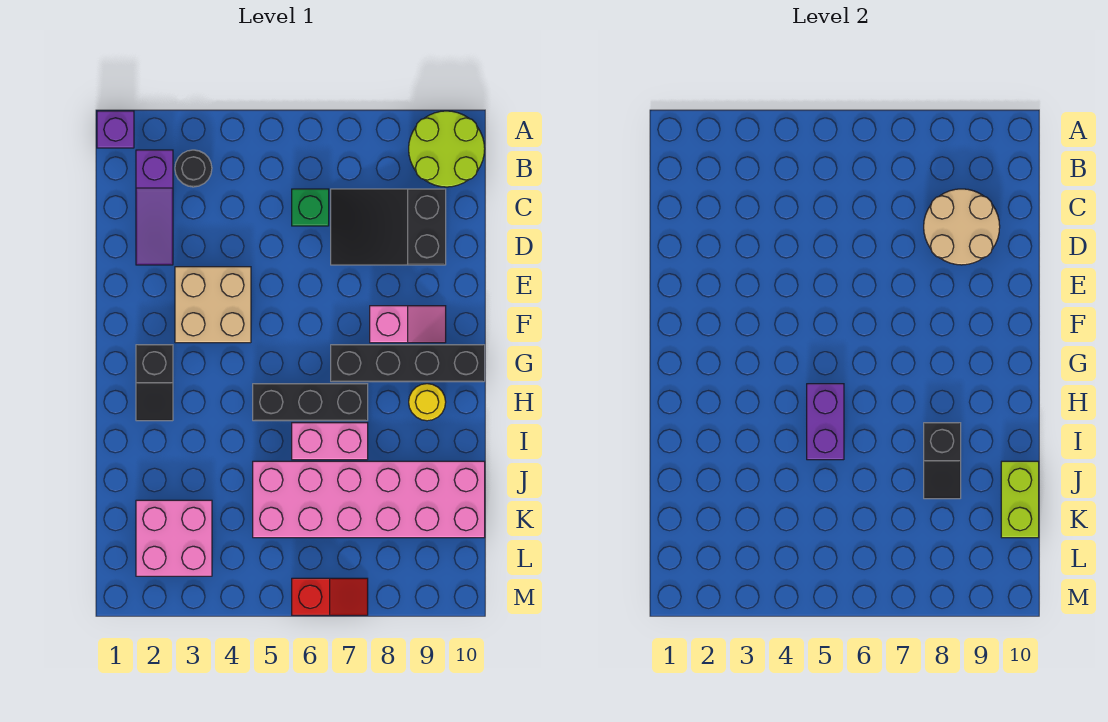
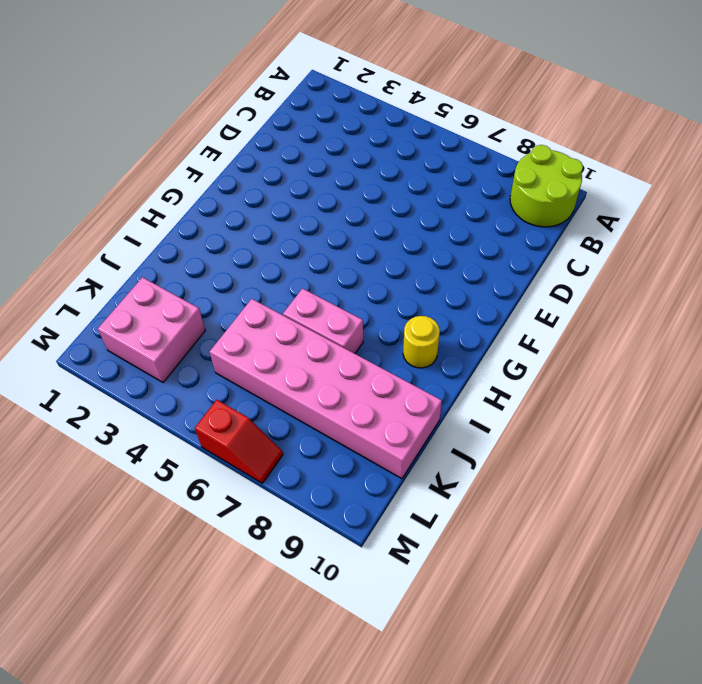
none -> purple 1x1 brick [97,111,134,148]
none -> purple 1x3 slope [136,150,173,265]
none -> black 1x1 round brick [175,150,212,187]

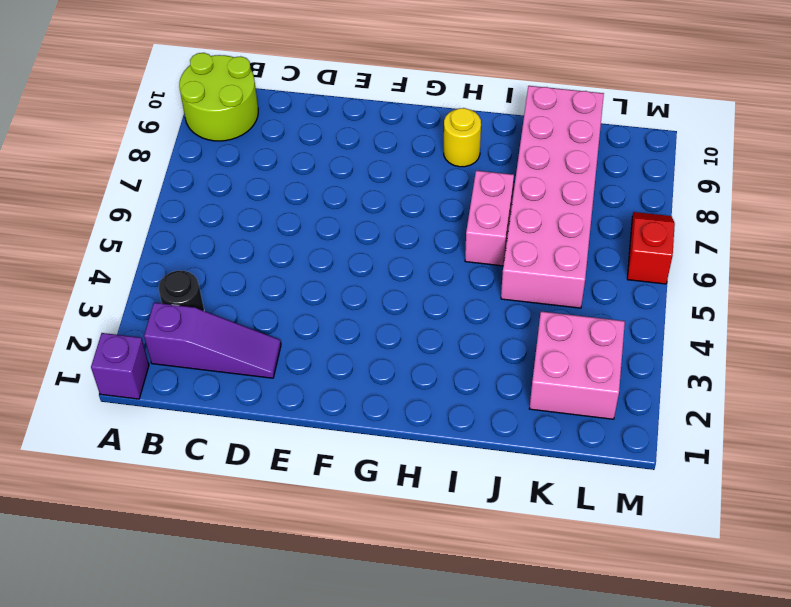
none -> green 1x1 brick [292,189,329,226]
none -> black 2x3 slope [331,189,446,265]
none -> tan 2x2 brick [175,267,251,343]

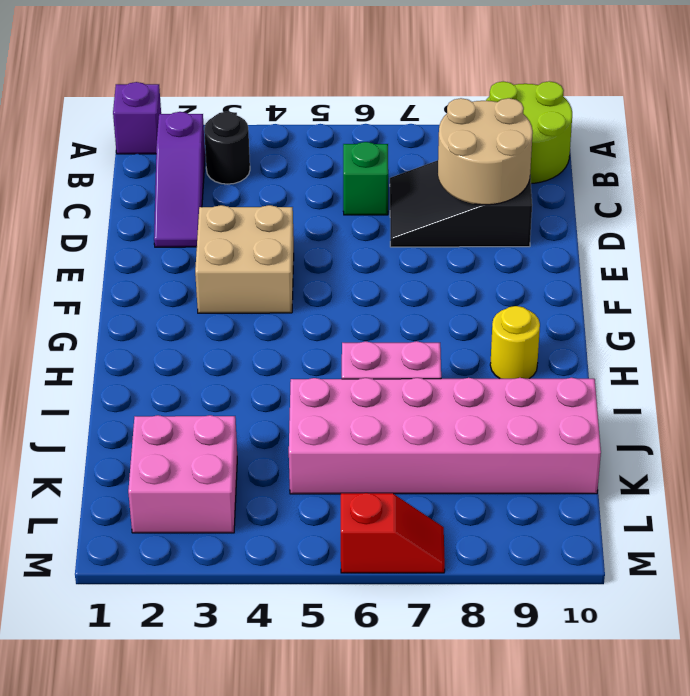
none -> pink 1x2 slope [370,306,446,343]
none -> black 1x2 slope [136,345,173,421]
none -> black 1x4 brick [331,345,485,382]

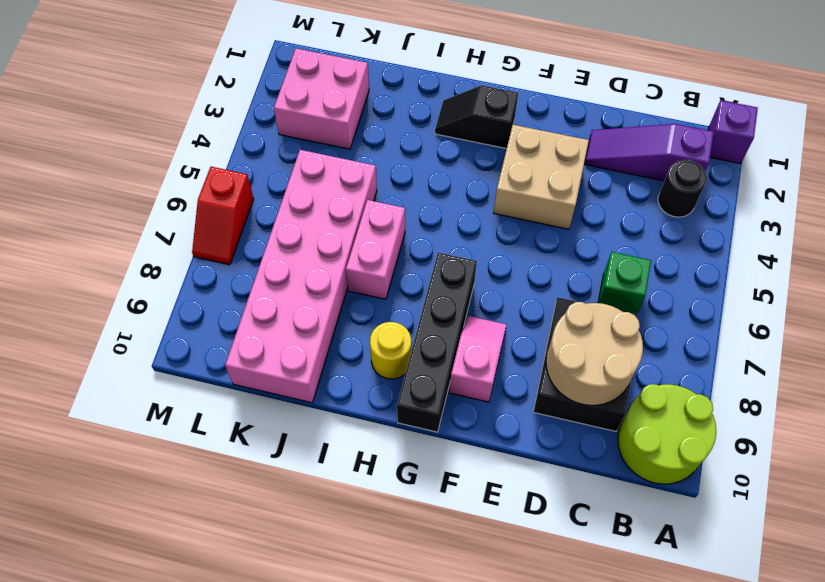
pink 1x2 slope [449,316,506,402] -> pink 1x2 slope turned to [370,306,446,343]
none -> black 1x3 brick [253,384,368,421]
none -> purple 1x2 brick [807,384,844,460]
none -> black 1x2 slope [924,423,961,499]

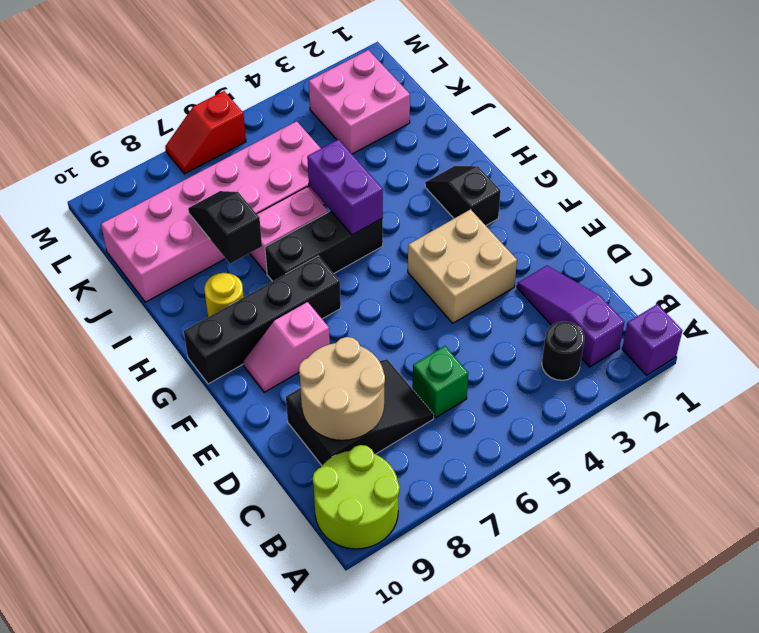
none -> lime 1x2 brick [1001,461,1039,538]

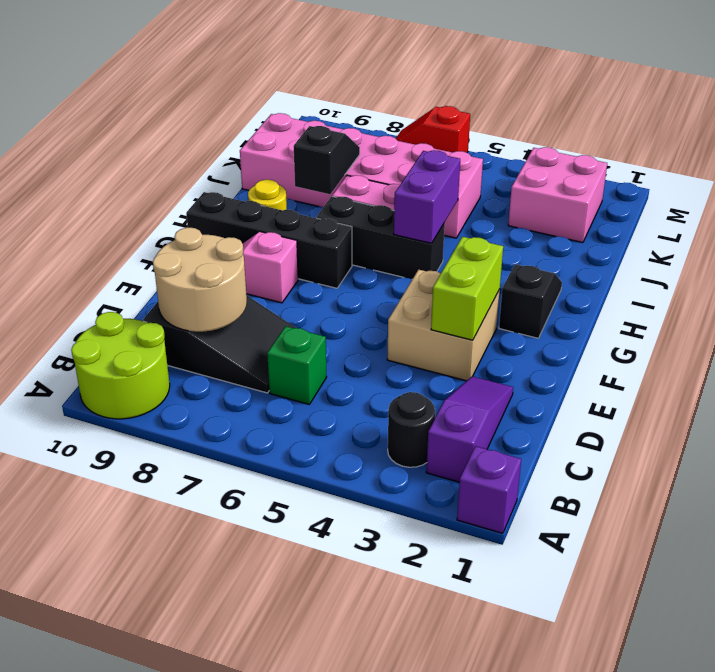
lime 1x2 brick [431,237,503,340] -> lime 1x2 brick moved to [1001,461,1039,538]

